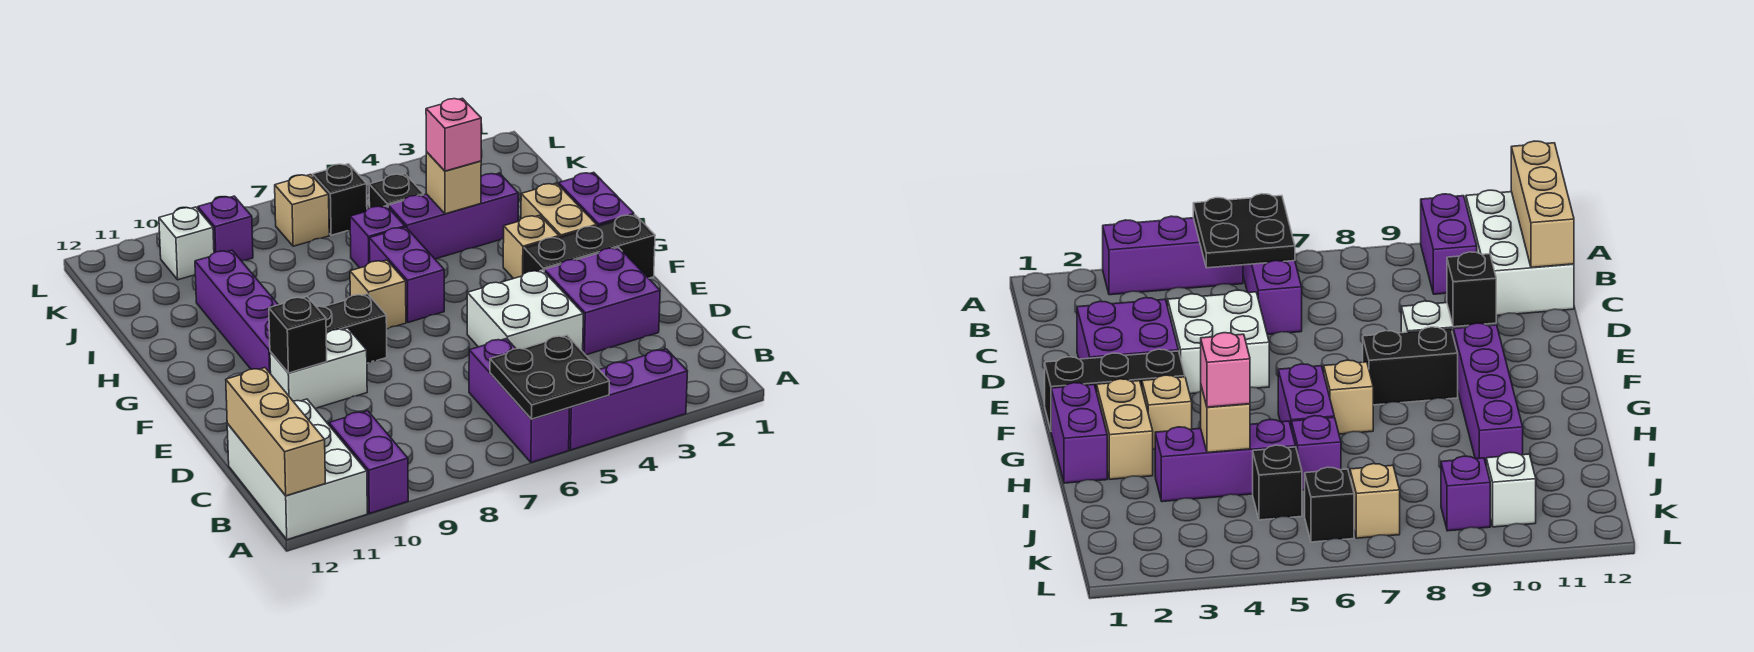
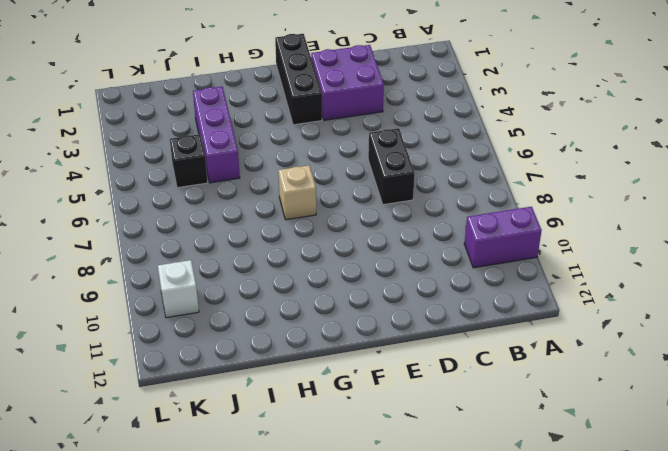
black 1x2 brick [368,128,415,205] -> black 1x2 brick moved to [317,294,387,363]
none -> purple 1x3 brick [569,349,688,450]
none -> purple 1x3 brick [469,339,569,463]
none -> white 2x3 brick [227,399,367,540]

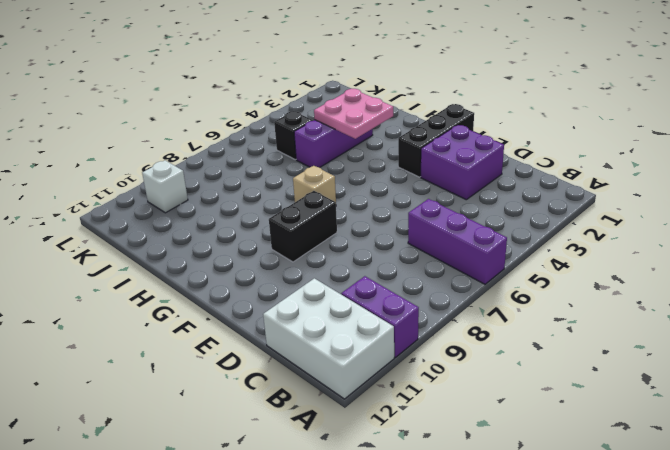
pink 2x2 plate [314,89,393,139] -> tan 1x1 brick [426,152,481,214]
none -> purple 1x3 brick [569,349,688,450]
none -> white 2x2 brick [467,270,583,352]
none -> white 1x2 brick [270,328,367,408]

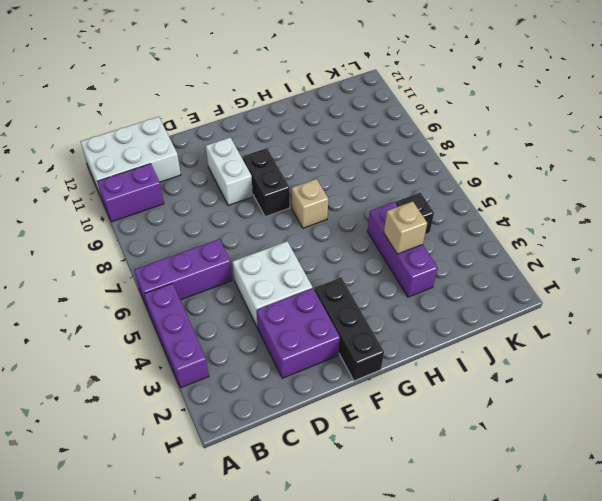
none -> purple 1x4 brick [195,250,278,374]
none -> purple 1x2 brick [559,172,634,226]
none -> tan 1x2 brick [521,183,597,237]

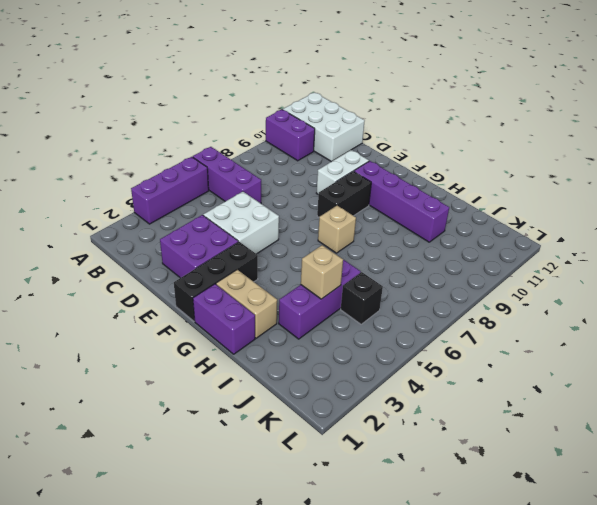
none -> tan 1x1 brick [503,215,559,279]
none -> purple 1x2 brick [369,227,444,322]
none -> purple 1x1 brick [350,206,405,268]

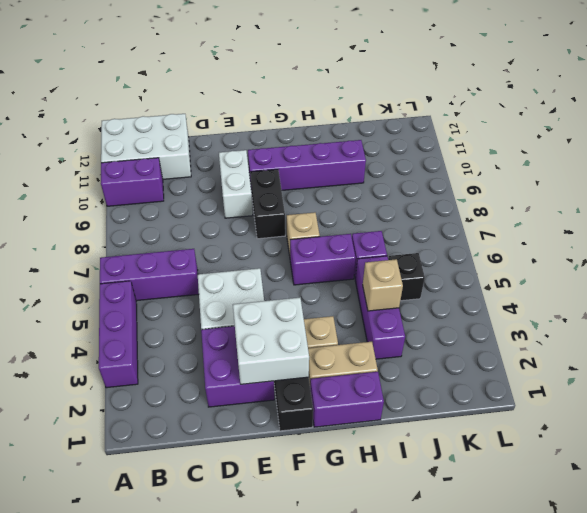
white 2x2 brick [233,298,309,384] -> none
none -> black 1x1 brick [313,164,367,235]
none -> tan 1x1 brick [275,175,329,246]
none -> purple 1x1 brick [198,196,253,261]

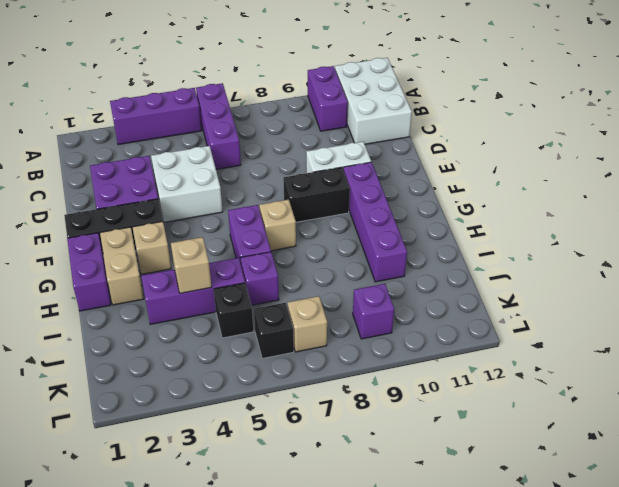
none -> white 1x1 brick [159,207,214,280]
none -> black 2x2 plate [490,335,609,419]
none -> tan 1x3 brick [226,368,325,496]

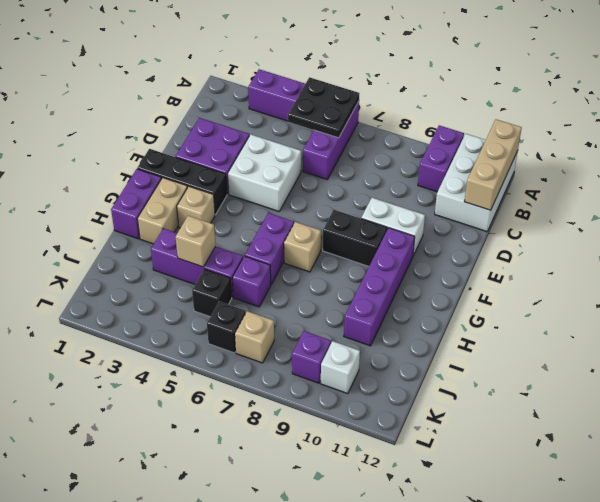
none -> black 1x1 brick [269,297,327,373]
none -> pink 1x1 brick [426,98,481,171]

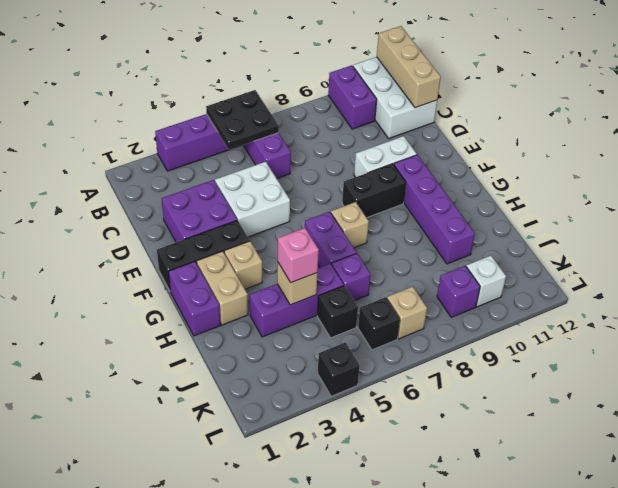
black 1x1 brick [318,342,360,396] -> black 1x1 brick moved to [269,297,327,373]

